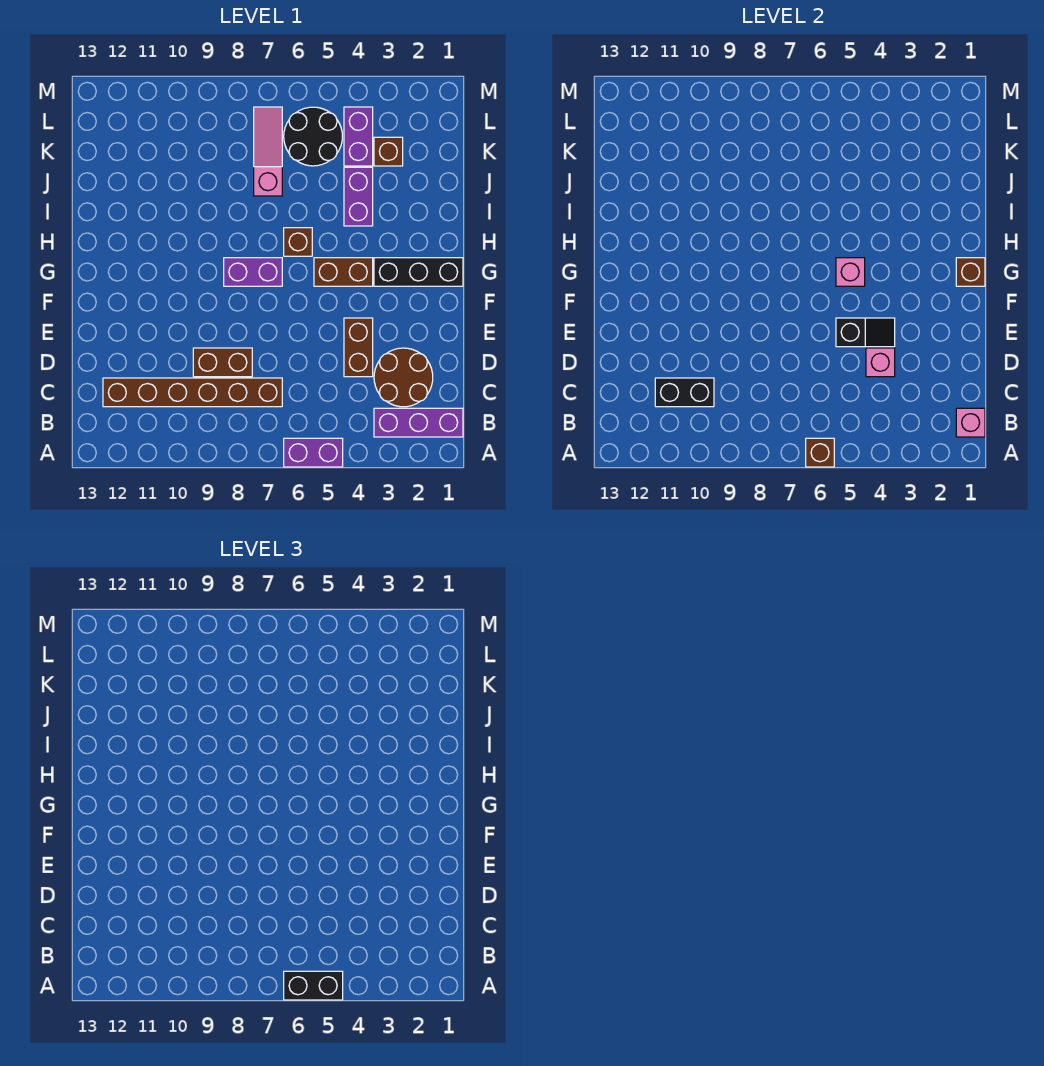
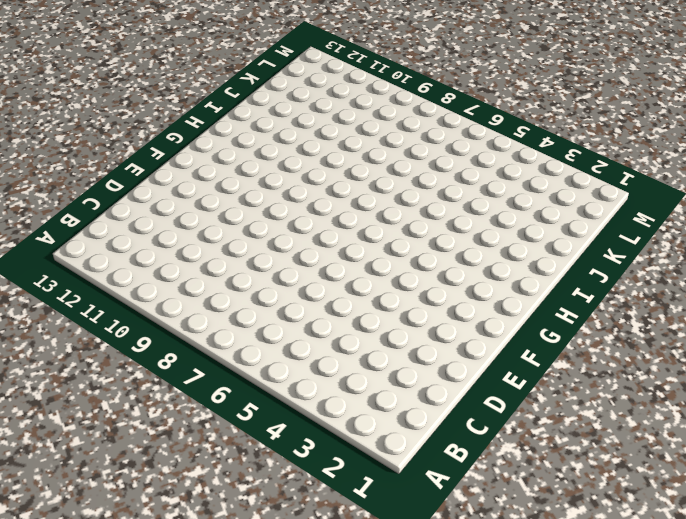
none -> purple 1x2 brick [284,438,343,467]
none -> purple 1x3 brick [374,408,463,437]
none -> brown 2x2 round brick [374,348,433,407]

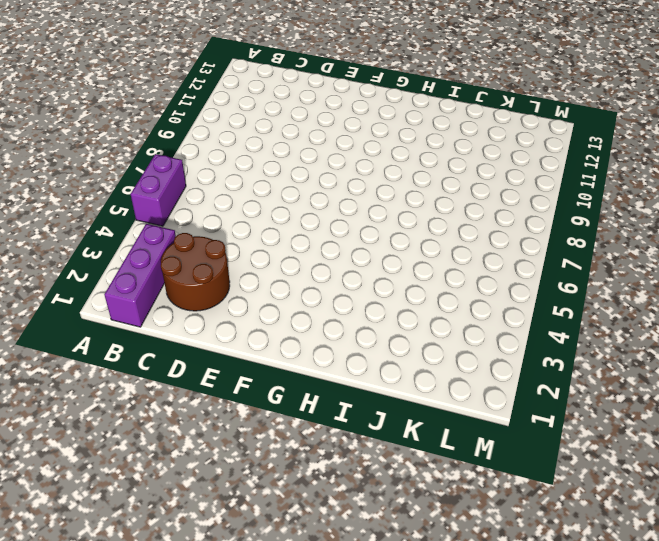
none -> brown 1x6 brick [103,378,282,407]
none -> brown 1x2 brick [344,318,373,377]
none -> brown 1x2 brick [193,348,252,377]

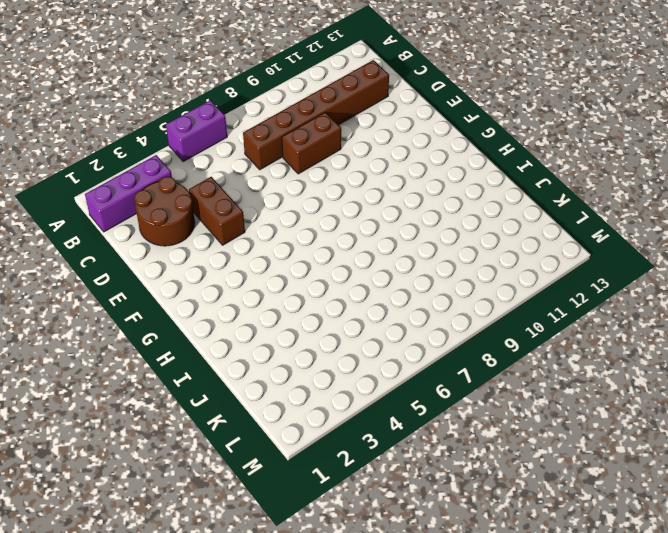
none -> black 1x3 brick [374,258,463,286]
none -> brown 1x2 brick [314,258,373,286]
none -> purple 1x2 brick [224,258,282,286]

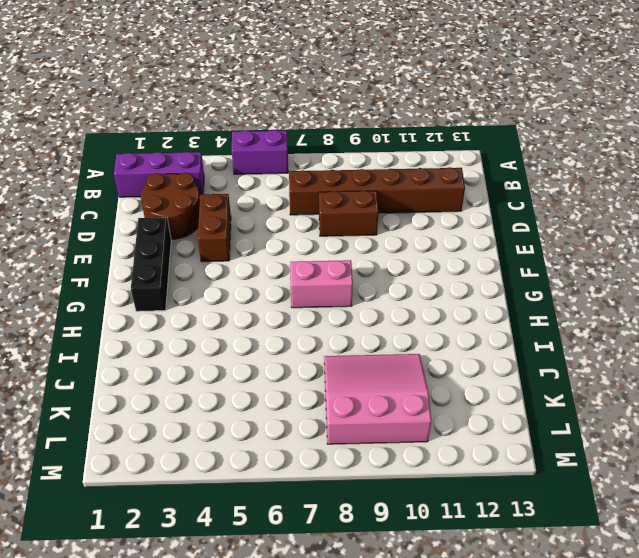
black 1x3 brick [131,217,171,311] -> black 1x3 brick turned to [374,258,463,286]
pink 1x2 brick [290,260,353,308] -> purple 1x2 brick [224,258,282,286]
pink 3x3 slope [324,354,431,444] -> none
none -> brown 1x2 brick [314,258,373,286]
none -> brown 1x1 brick [284,228,312,256]
none -> purple 1x2 brick [344,167,373,226]

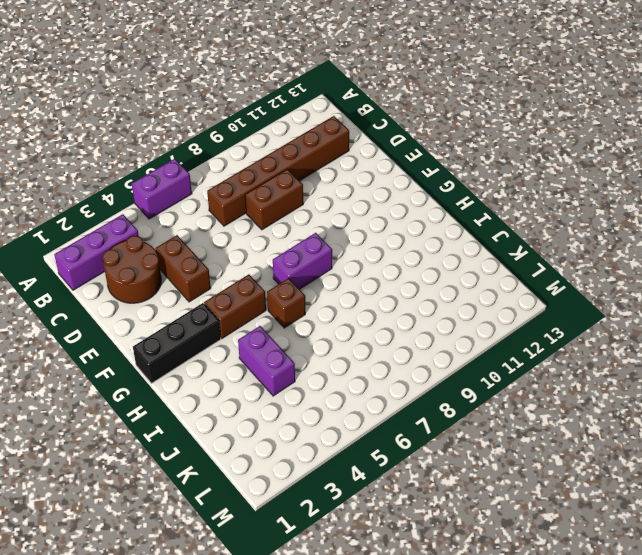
none -> pink 1x3 slope [254,107,282,196]
none -> brown 1x1 brick [374,137,403,166]
none -> purple 1x2 brick [344,107,373,166]

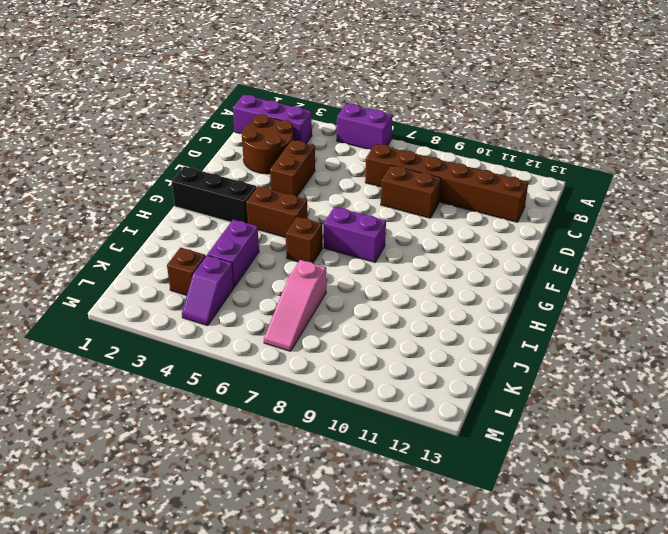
purple 1x2 slope [182,255,234,326] -> purple 1x2 brick [344,107,373,166]
none -> black 2x2 round brick [284,107,342,166]
none -> brown 1x1 brick [806,438,834,467]
none -> pink 1x1 brick [956,408,985,437]

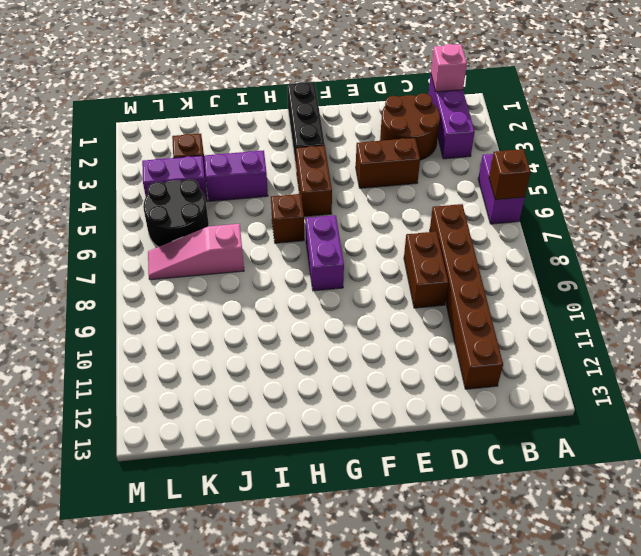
none -> black 1x2 brick [655,378,714,407]
none -> pink 1x1 brick [866,348,895,377]
none -> black 1x2 slope [836,318,895,347]

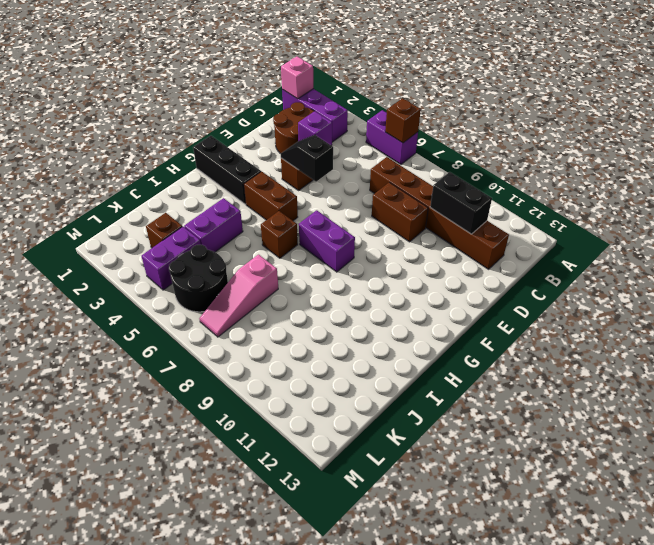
purple 1x1 brick [298,111,332,145] -> pink 1x1 brick [866,348,895,377]
none -> brown 1x1 brick [956,258,985,286]
none -> pink 1x1 brick [836,258,865,286]
none -> black 1x2 brick [284,971,343,1000]

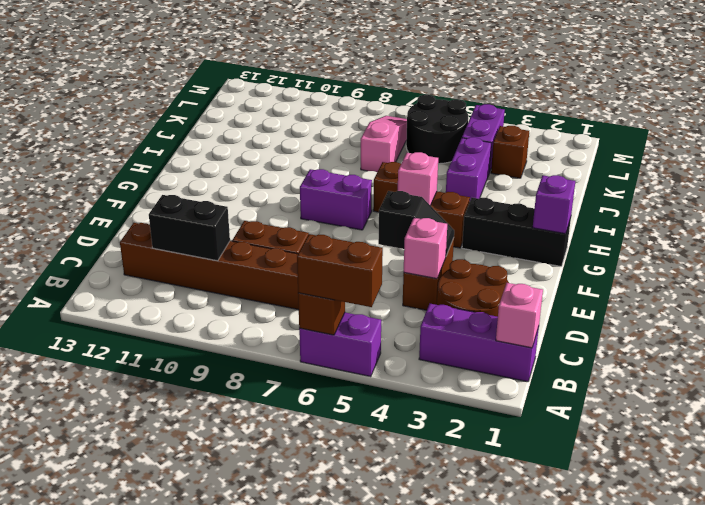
brown 1x2 brick [297,234,383,307] -> black 1x2 brick [284,971,343,1000]
purple 1x1 brick [533,175,575,234] -> brown 1x1 brick [956,258,985,286]

